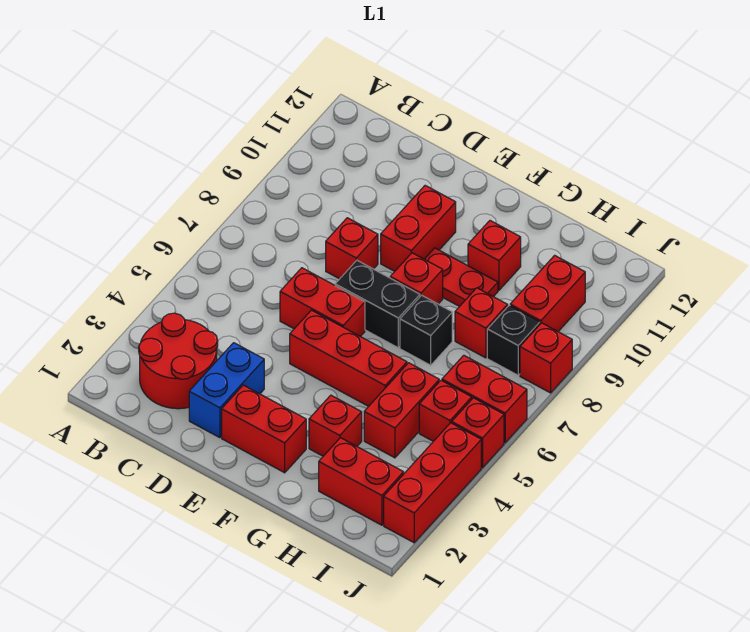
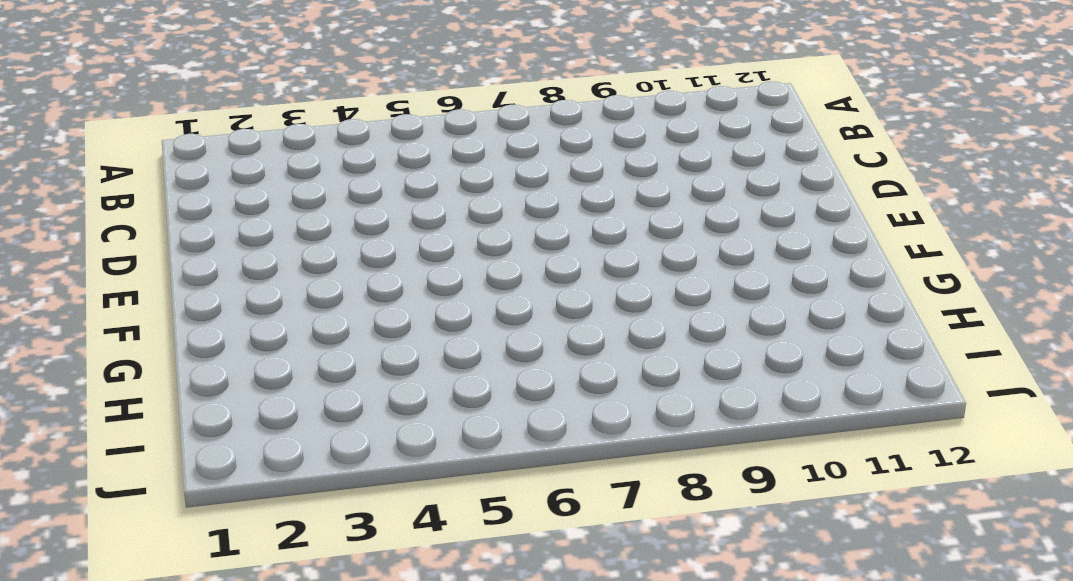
none -> red 2x2 round brick [139,313,218,409]
none -> blue 1x2 brick [189,343,264,438]
none -> red 1x2 brick [280,268,365,337]

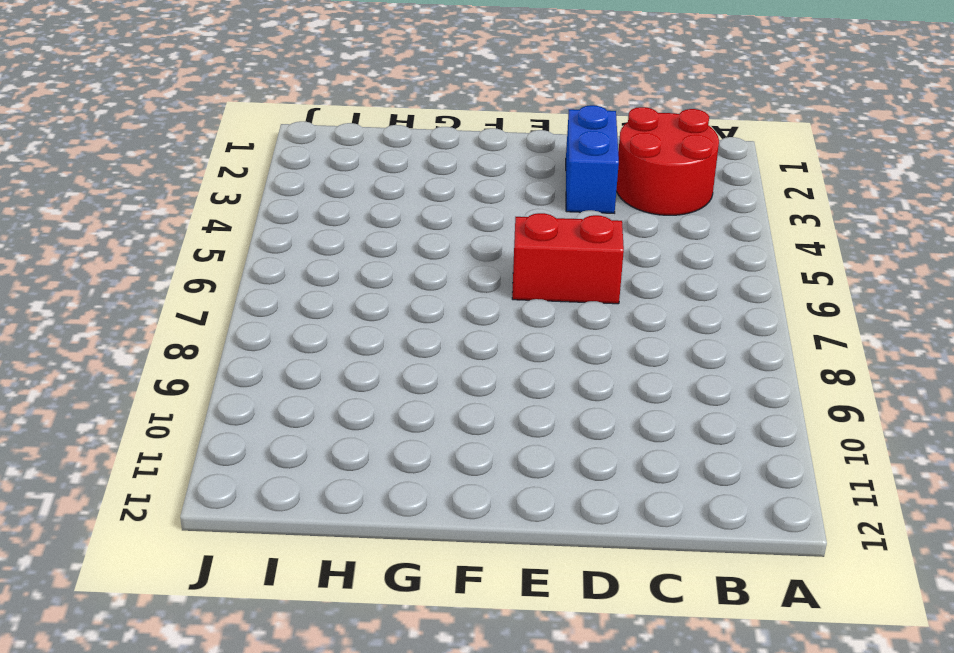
none -> red 1x1 brick [326,218,378,279]
none -> red 1x2 brick [222,385,306,473]
none -> red 1x3 brick [290,310,407,406]

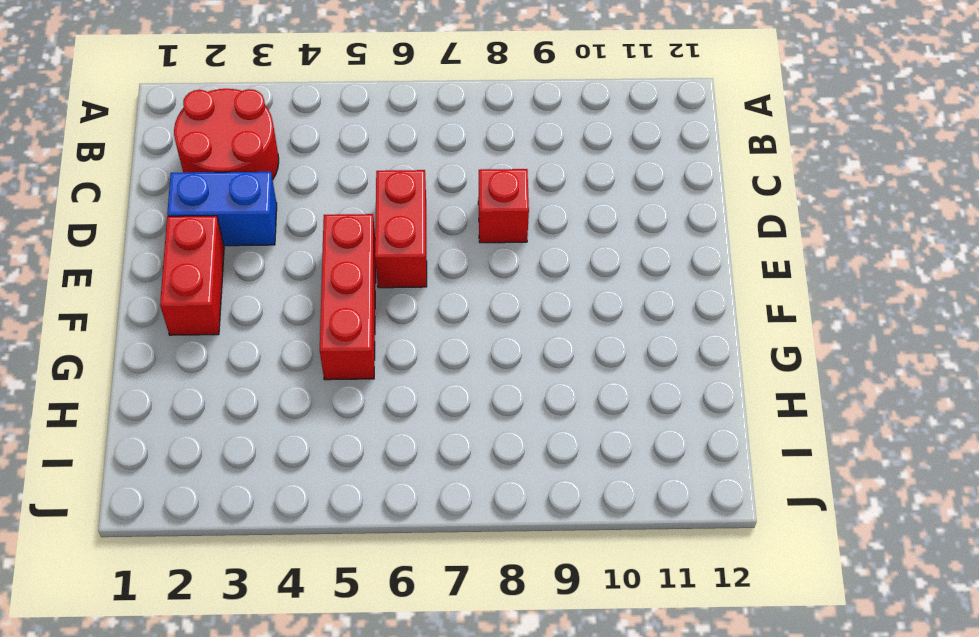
none -> black 1x2 brick [335,260,420,348]
none -> red 1x2 brick [381,185,456,271]
none -> red 1x1 brick [390,253,443,304]

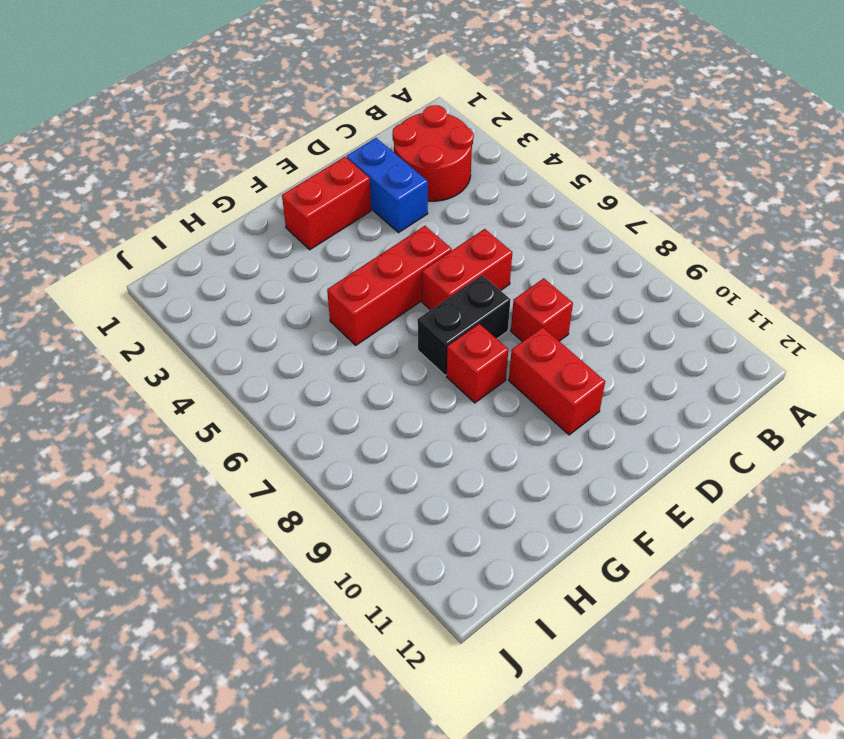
none -> red 1x2 plate [425,248,498,307]
none -> red 1x1 brick [309,395,362,456]
none -> black 1x1 brick [400,295,452,365]

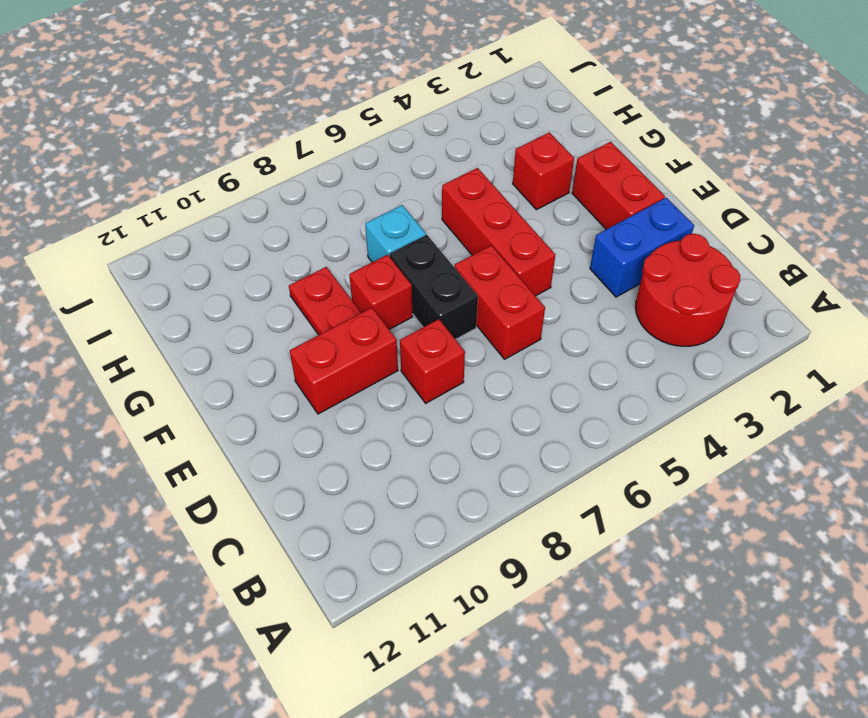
cyan 1x1 brick [365,205,426,262] -> black 1x1 brick [400,295,452,365]
none -> red 1x1 brick [468,221,521,290]
none -> red 1x2 brick [319,438,404,525]
none -> red 1x2 brick [364,363,439,458]

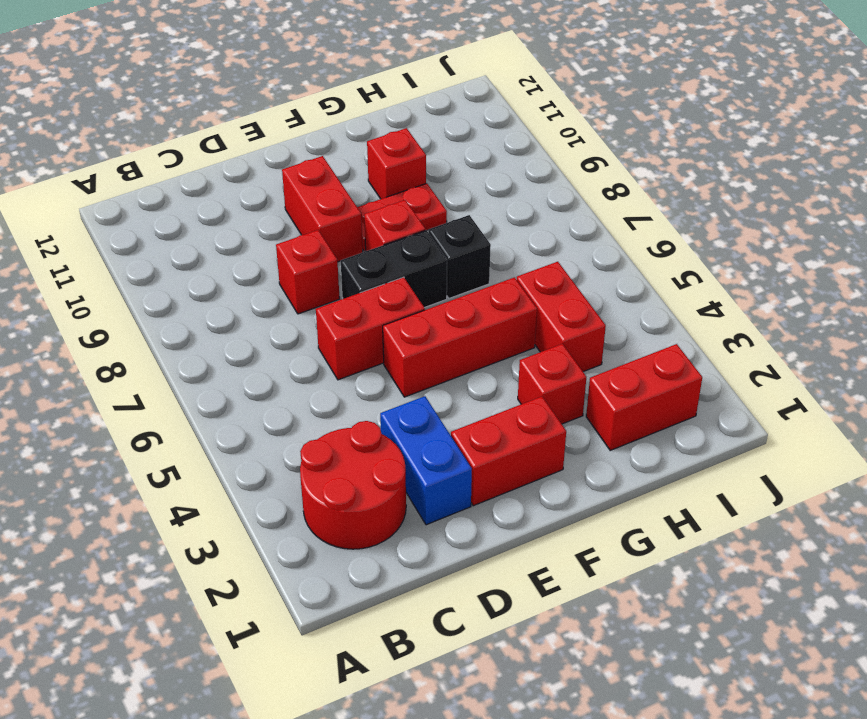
none -> red 1x1 brick [455,288,508,358]
none -> red 1x1 brick [419,380,472,441]
none -> red 1x2 brick [442,355,527,443]

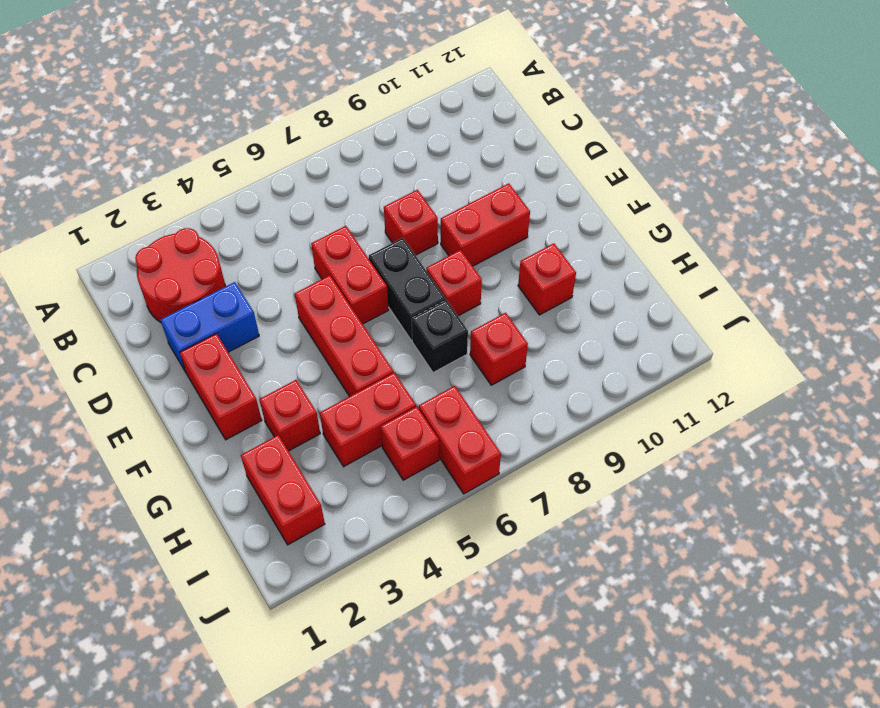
none -> red 1x2 plate [425,248,498,307]
none -> black 1x1 brick [487,305,540,375]
none -> red 1x2 brick [510,255,585,331]

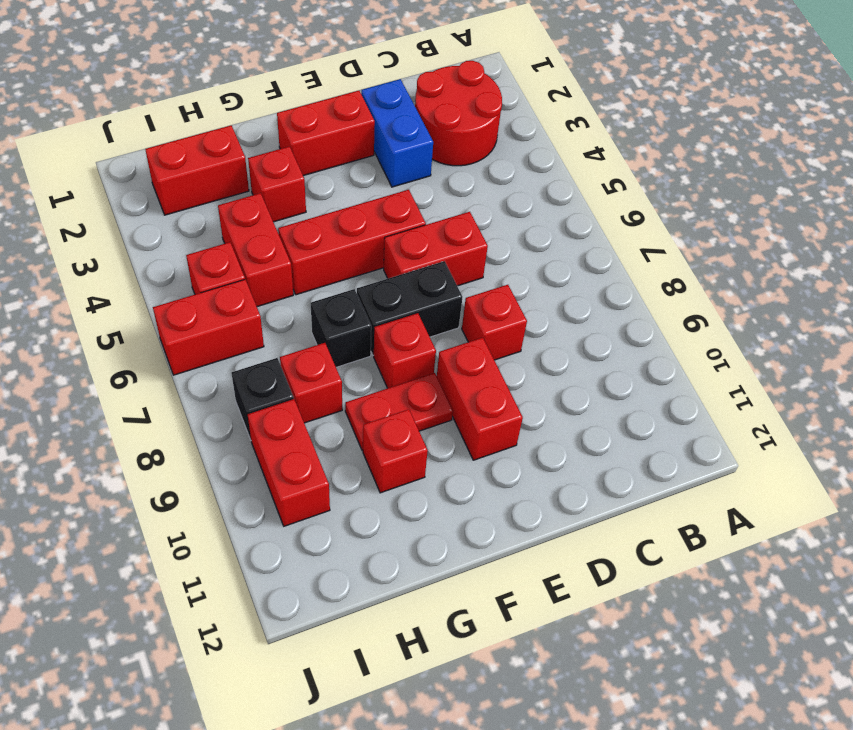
none -> red 1x3 brick [384,423,481,543]
none -> red 1x1 brick [452,398,504,468]
none -> red 1x1 brick [520,323,572,393]

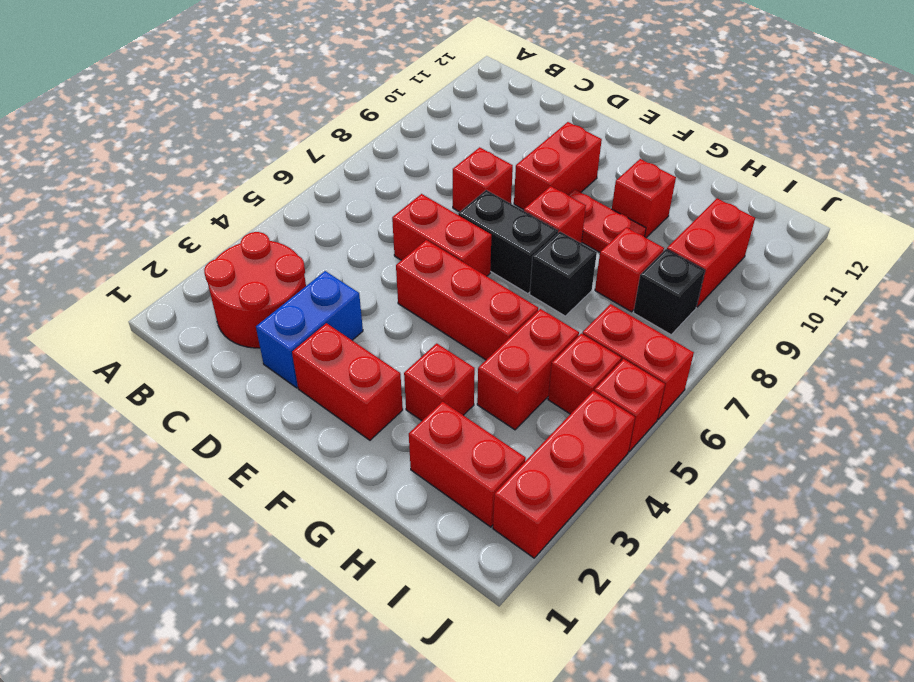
none -> red 1x1 brick [520,323,572,393]

